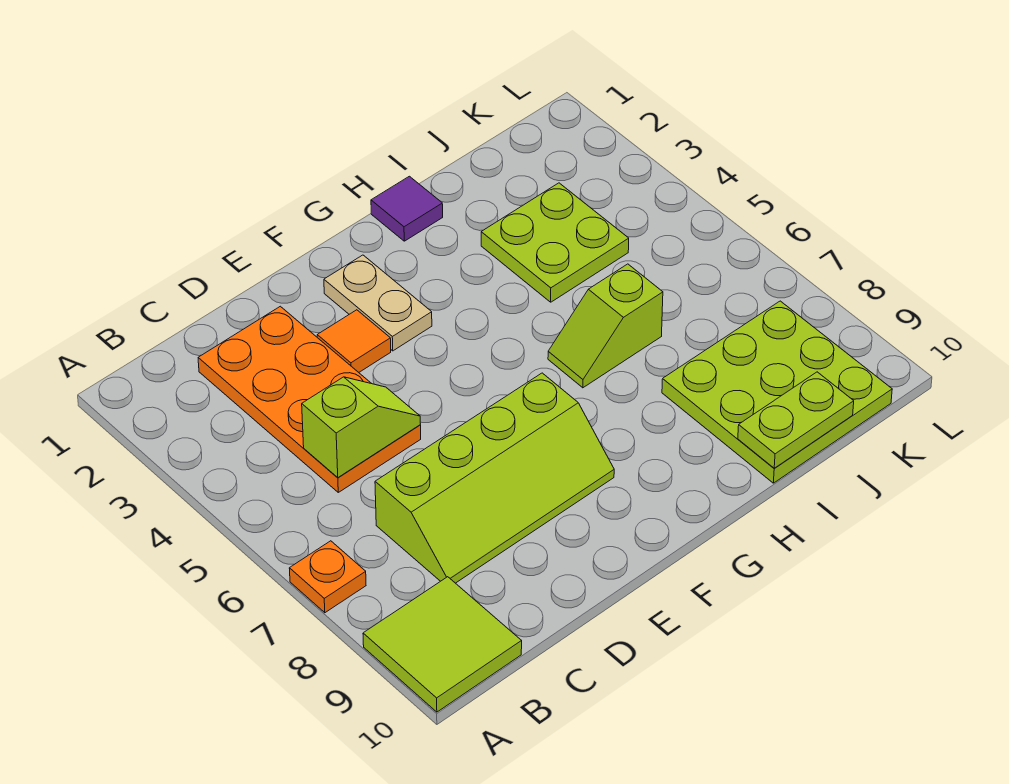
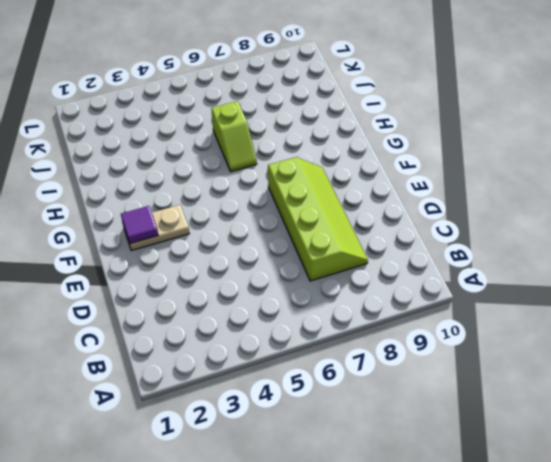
purple 1x1 tile [121,206,158,244] -> purple 1x1 tile moved to [371,176,443,241]
none -> orange 1x1 plate [289,541,366,613]
none -> lime 2x2 tile [363,577,522,712]
none -> orange 2x4 plate [198,306,421,492]

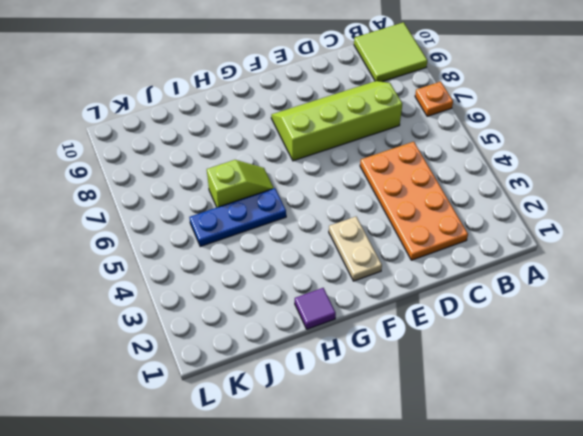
blue 1x3 plate [190,188,286,247] -> none
none -> orange 1x1 tile [317,310,391,372]
none -> lime 2x2 plate [481,183,629,302]
none -> lime 3x3 plate [662,301,892,483]

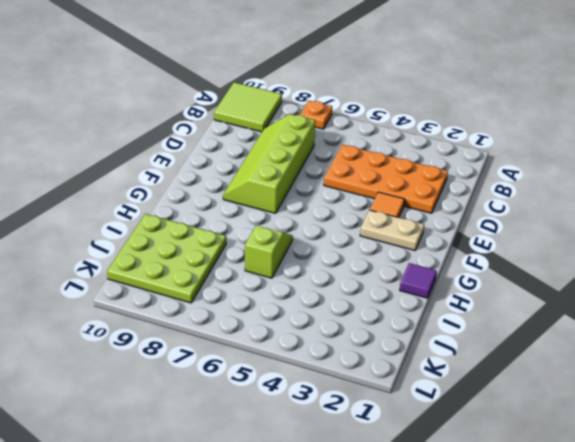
none -> lime 2x2 plate [481,183,629,302]
none -> lime 1x2 slope [302,377,420,478]
none -> lime 1x2 plate [738,372,854,468]

